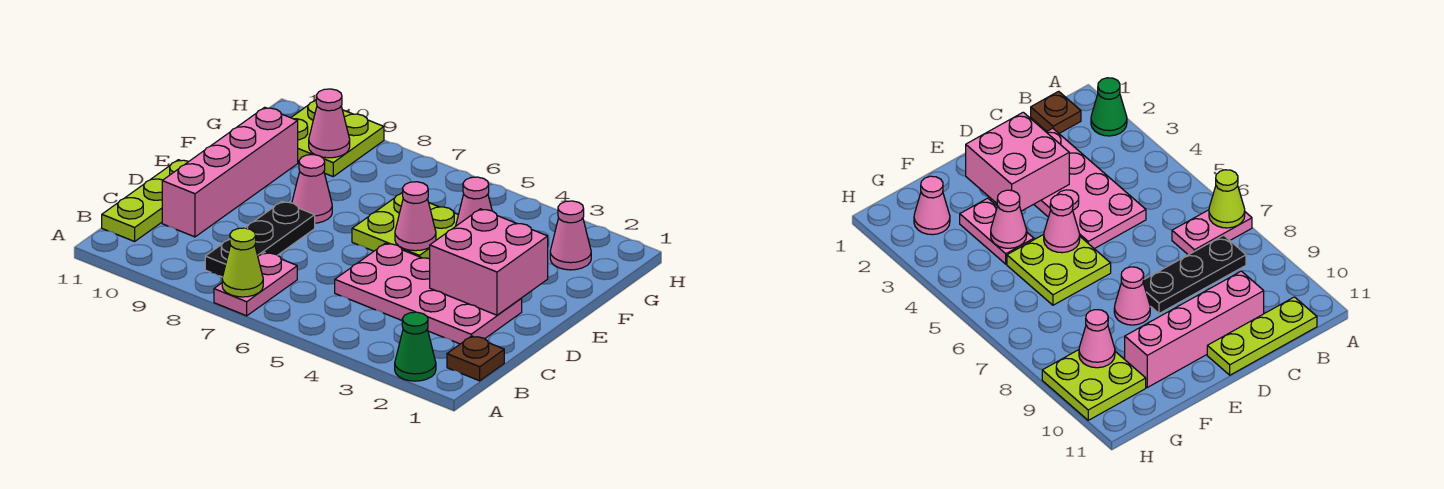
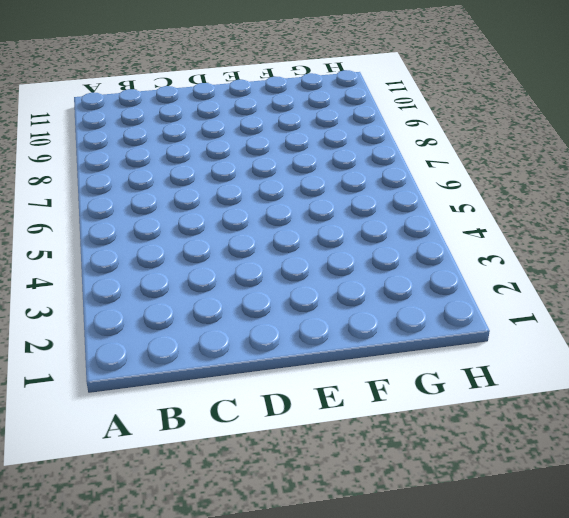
none -> green 1x1 cone [395,312,436,381]
none -> pink 1x2 plate [214,252,297,316]
none -> brown 1x1 plate [447,336,504,381]

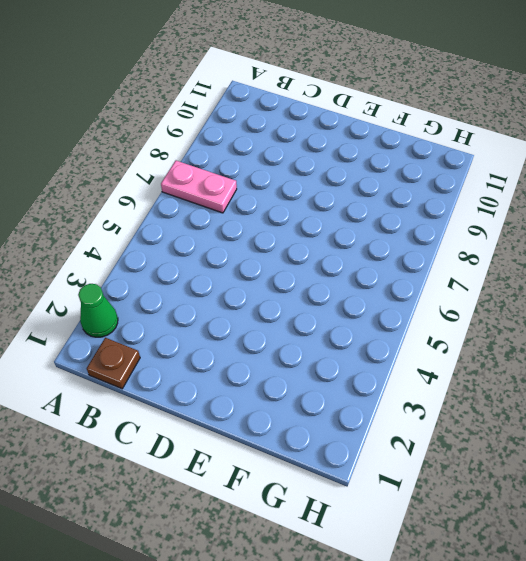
none -> black 1x3 plate [205,202,315,277]
none -> lime 1x3 plate [102,160,189,241]
none -> pink 2x4 plate [335,243,522,344]

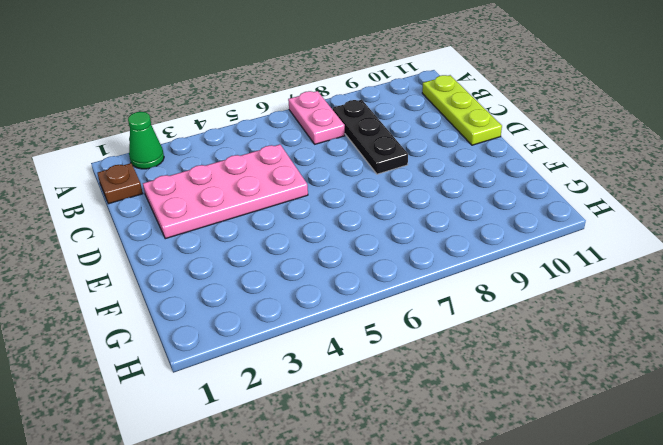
none -> pink 1x4 brick [162,107,298,237]
none -> lime 2x2 plate [352,192,458,259]
none -> pink 1x1 cone [292,155,332,223]

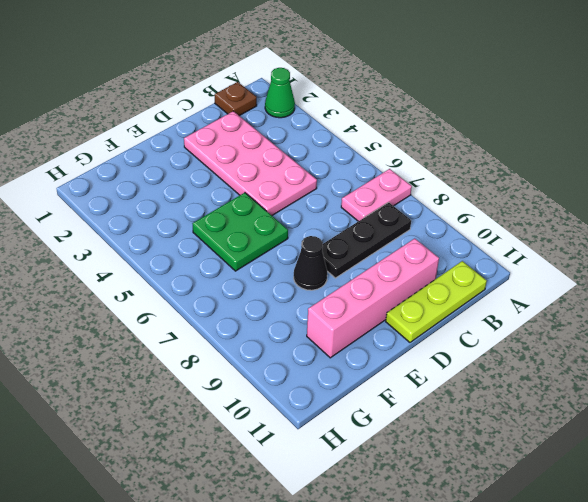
green 2x2 plate [193,193,288,271] -> lime 2x2 plate [352,192,458,259]
black 1x1 cone [294,236,327,290] -> pink 1x1 cone [292,155,332,223]
none -> pink 1x2 plate [960,198,1034,264]
none -> pink 1x1 cone [550,201,591,270]
none -> lime 2x2 plate [291,100,384,176]

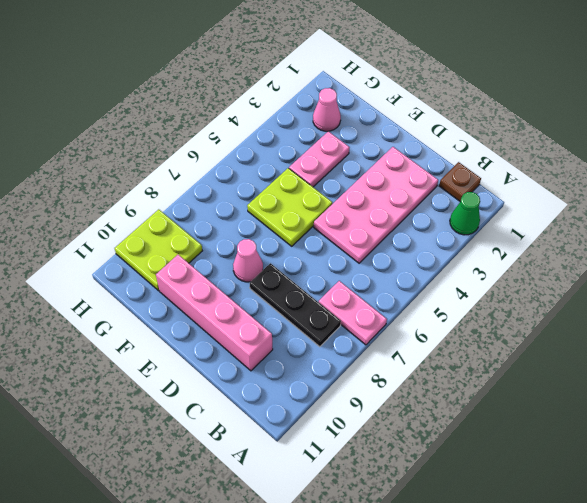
none -> lime 1x3 plate [102,160,189,241]
none -> lime 1x1 cone [222,228,263,297]
none -> pink 2x2 brick [430,209,548,315]

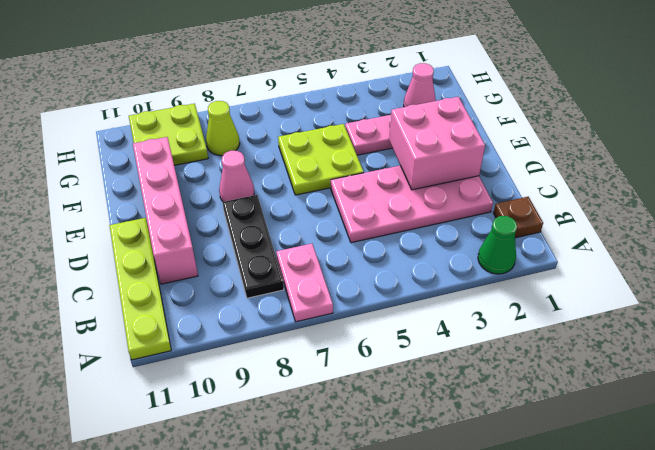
lime 1x4 plate [109,218,171,360] -> lime 1x3 plate [102,160,189,241]
lime 1x1 cone [206,101,240,156] -> lime 1x1 cone moved to [222,228,263,297]
none -> pink 1x1 cone [395,182,436,251]
none -> pink 1x1 cone [456,177,492,226]
none -> pink 1x1 cone [309,89,350,158]

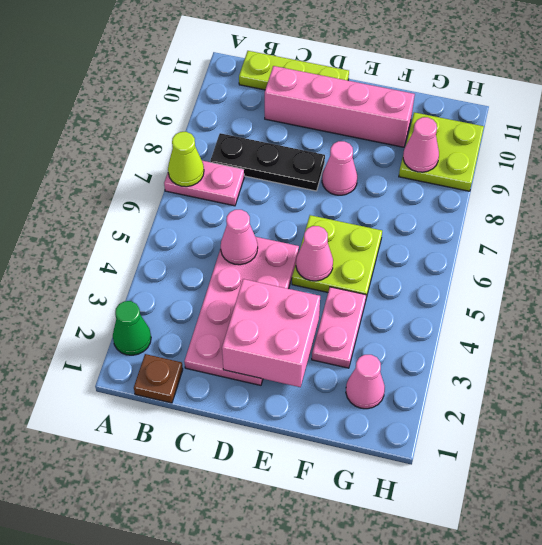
pink 1x1 cone [221,210,258,265] -> pink 1x1 cone moved to [456,177,492,226]

